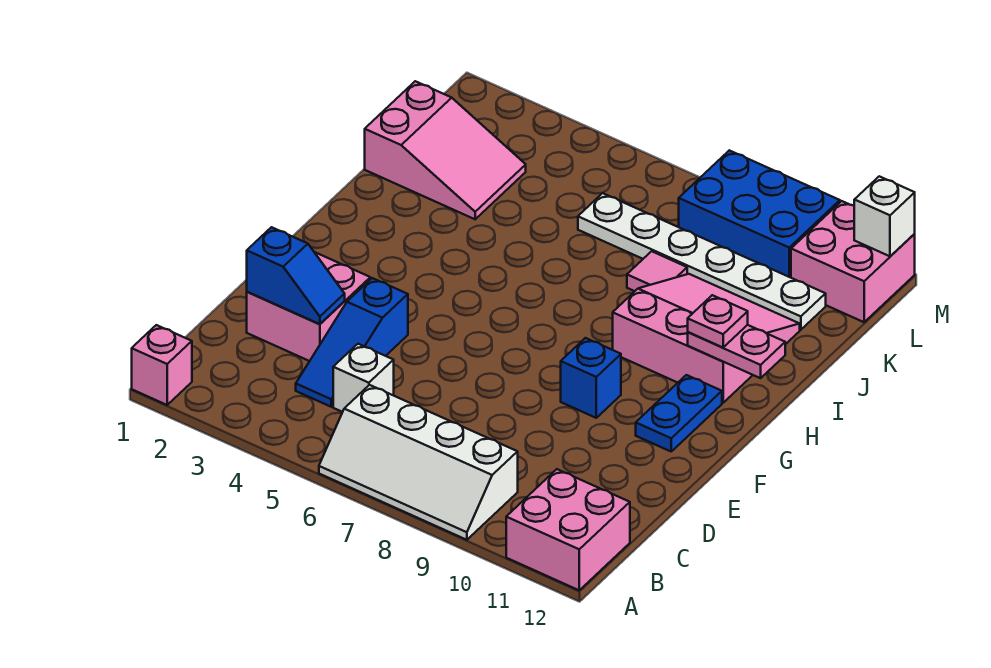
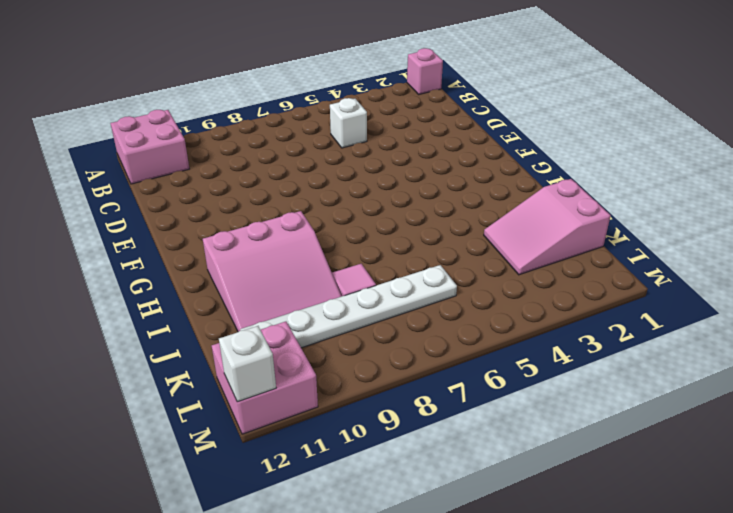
none -> white 2x4 slope [319,385,518,540]
none -> blue 1x3 slope [296,278,408,407]
none -> pink 2x2 brick [247,252,370,361]

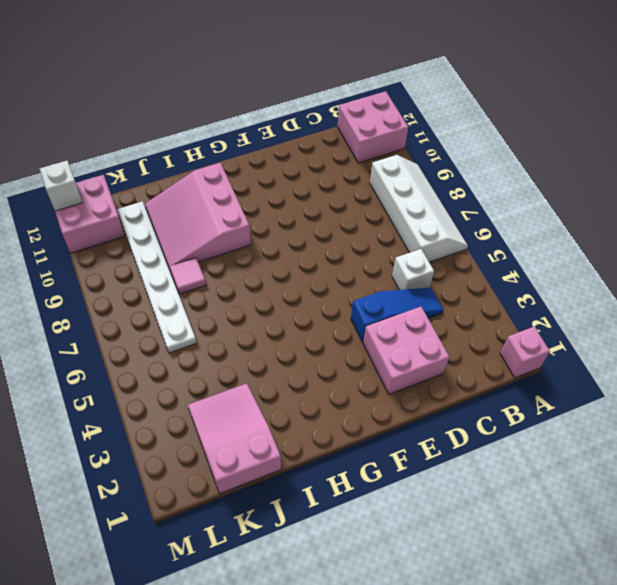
none -> blue 1x1 brick [561,338,621,418]
none -> blue 1x2 plate [636,375,722,451]
none -> blue 2x3 brick [679,150,840,278]

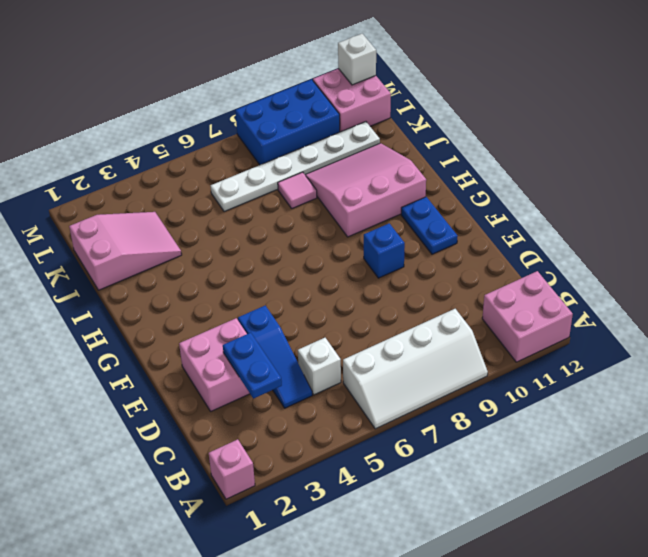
blue 1x2 plate [223,333,282,399] -> blue 1x2 slope [247,227,345,324]
none -> pink 1x2 plate [688,325,785,378]
none -> pink 1x1 plate [688,295,748,347]

